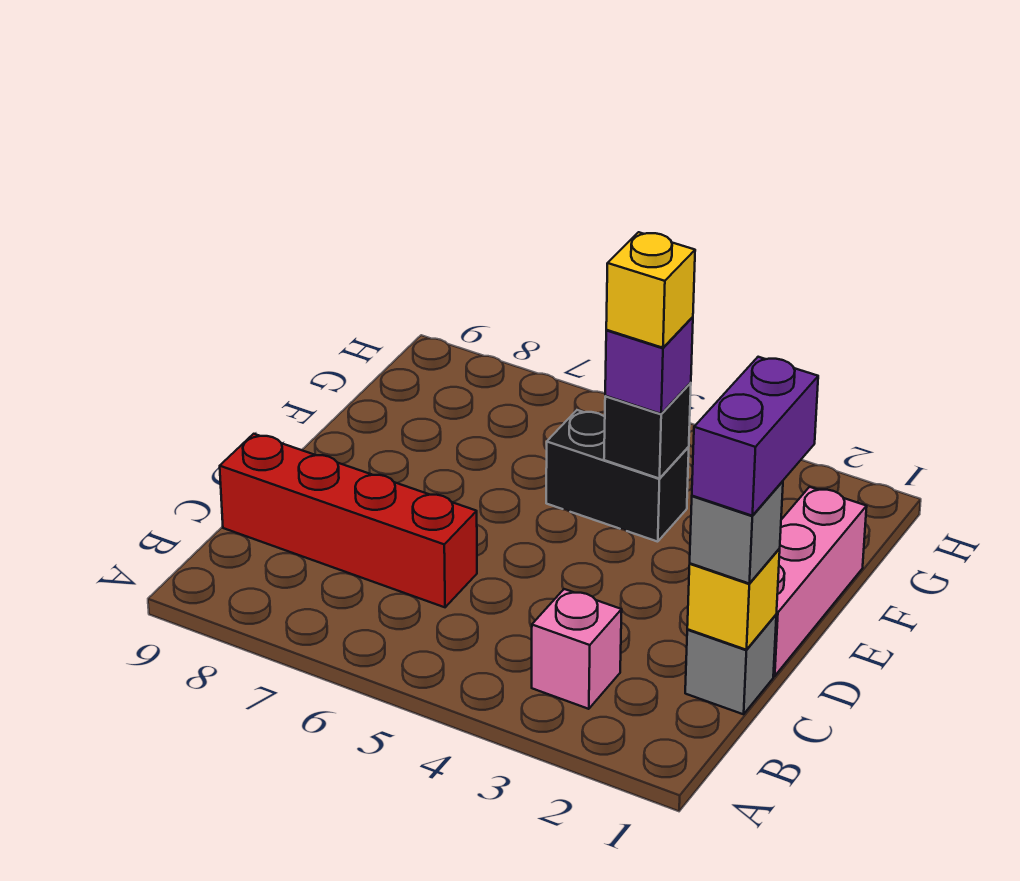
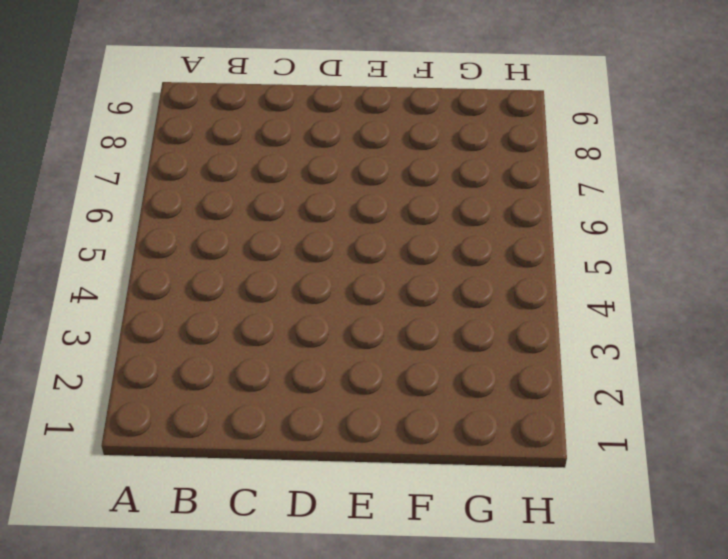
none -> pink 1x1 brick [532,589,622,709]
none -> grey 1x1 brick [685,615,776,714]

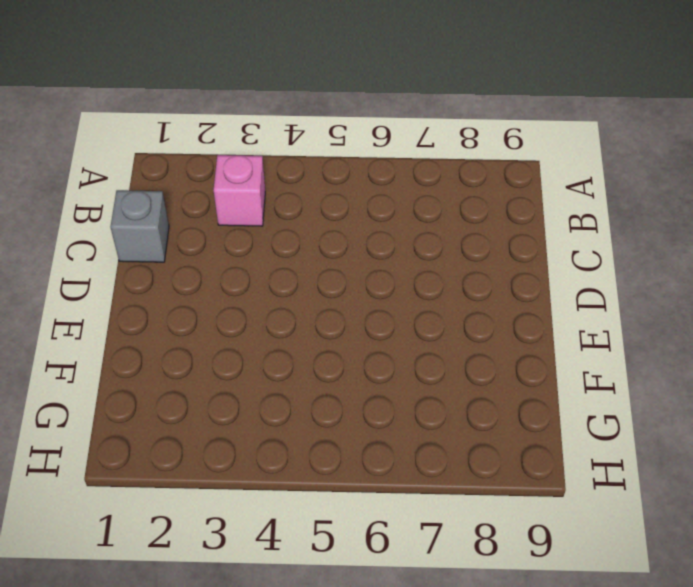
none -> red 1x4 brick [220,434,477,607]
none -> pink 1x3 brick [773,487,867,676]

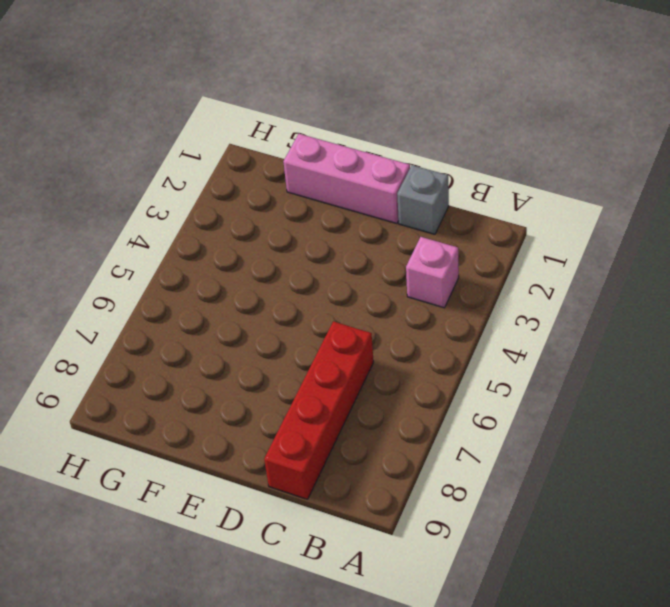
none -> black 1x2 brick [546,410,689,542]
none -> yellow 1x1 brick [687,548,780,650]

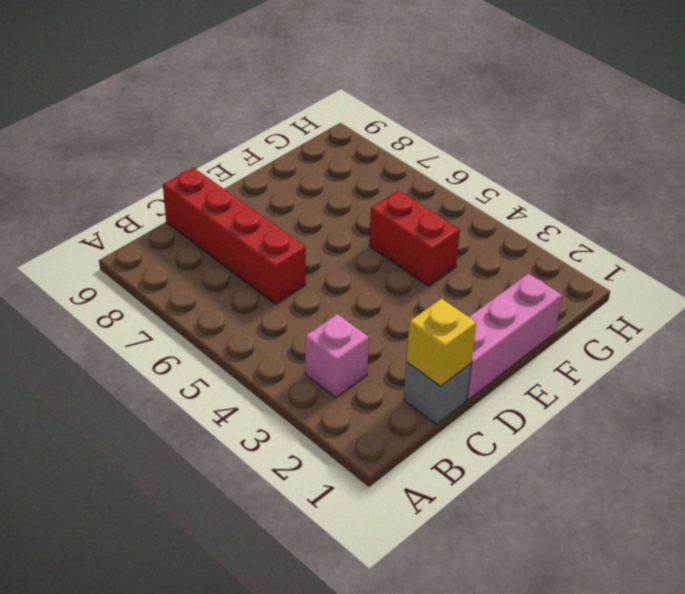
red 1x2 brick [369,191,460,286] -> black 1x2 brick [546,410,689,542]
none -> black 1x1 brick [604,383,691,479]
none -> grey 1x1 brick [690,481,783,583]

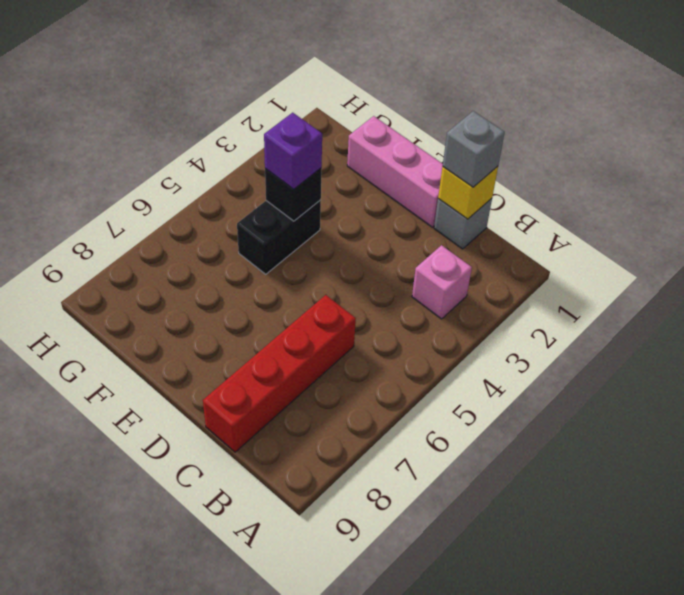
none -> purple 1x2 brick [692,357,818,516]
none -> yellow 1x1 brick [606,232,695,348]

